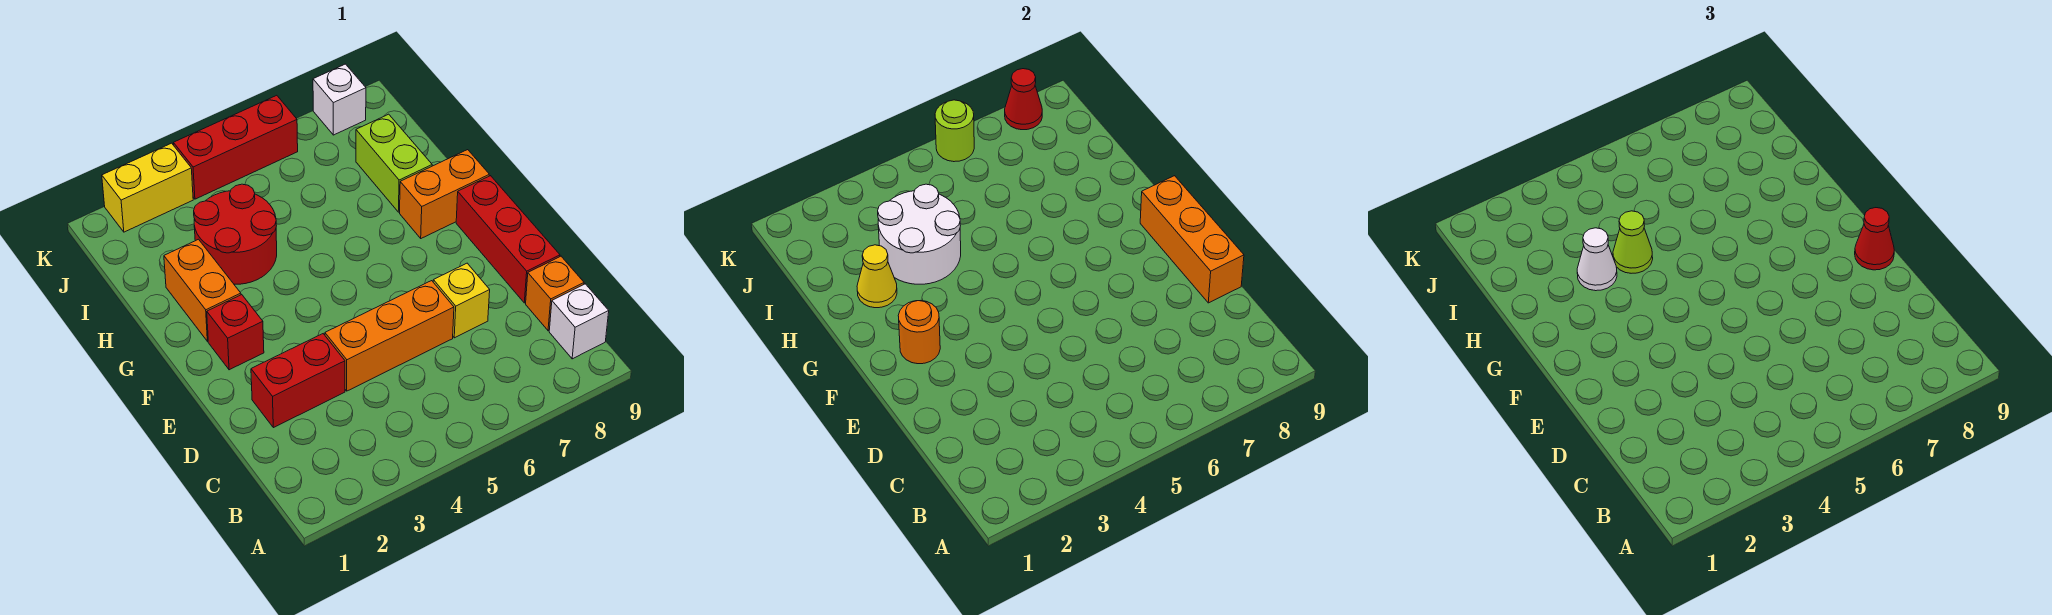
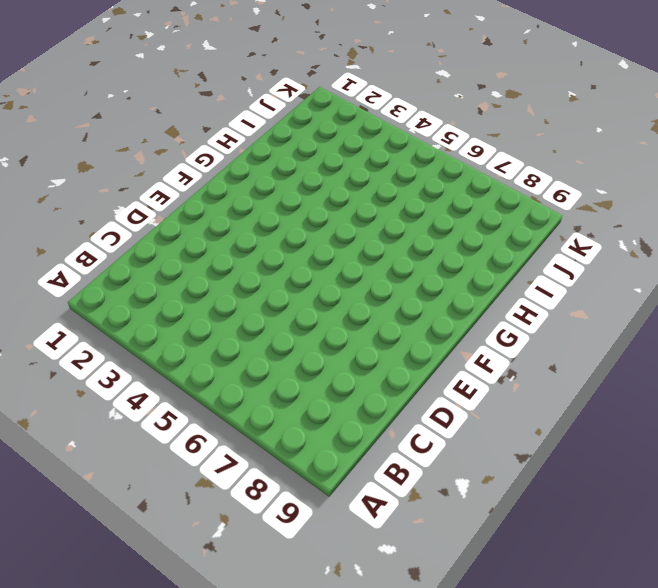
none -> white 1x1 brick [549,284,609,359]
none -> orange 1x1 brick [526,256,584,331]
none -> red 1x2 brick [251,334,345,428]

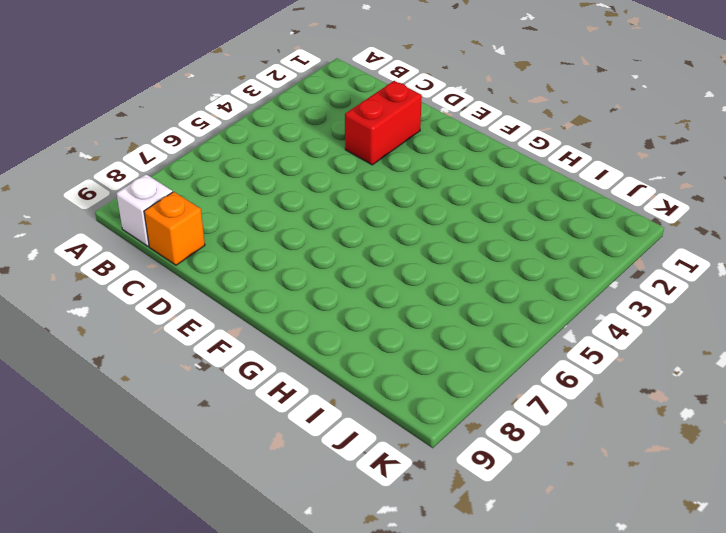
none -> orange 1x3 brick [325,281,454,391]
none -> yellow 1x1 brick [433,263,490,338]
none -> red 1x3 brick [456,176,560,303]

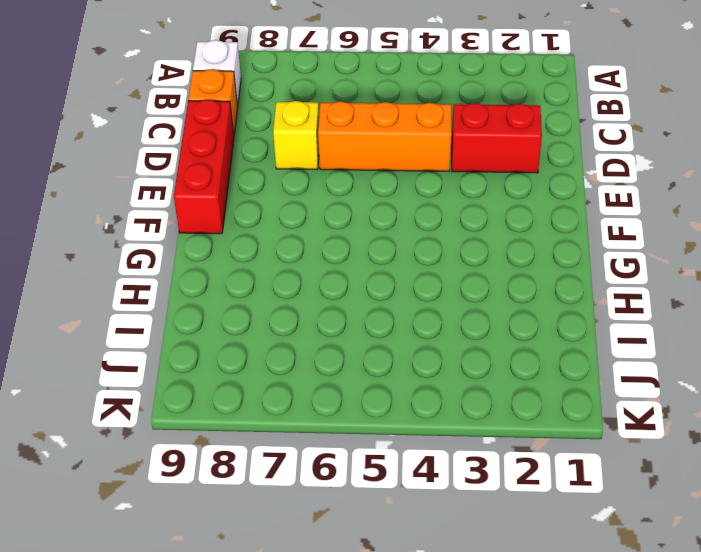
none -> red 1x1 brick [207,295,264,370]
none -> orange 1x2 brick [164,239,241,341]
none -> orange 1x2 brick [400,150,489,238]

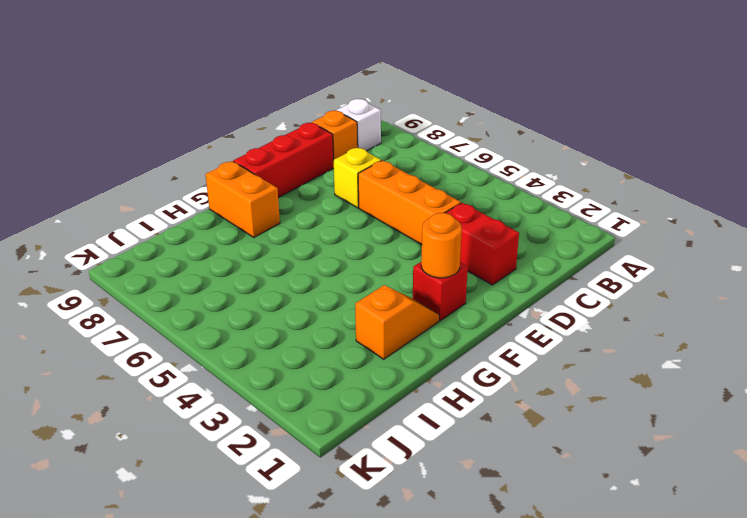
orange 1x2 slope [355,285,439,359] -> orange 1x2 brick [164,239,241,341]
none -> red 2x2 round brick [194,184,277,284]
none -> lime 1x2 brick [356,114,432,212]
none -> yellow 1x2 brick [102,143,193,232]

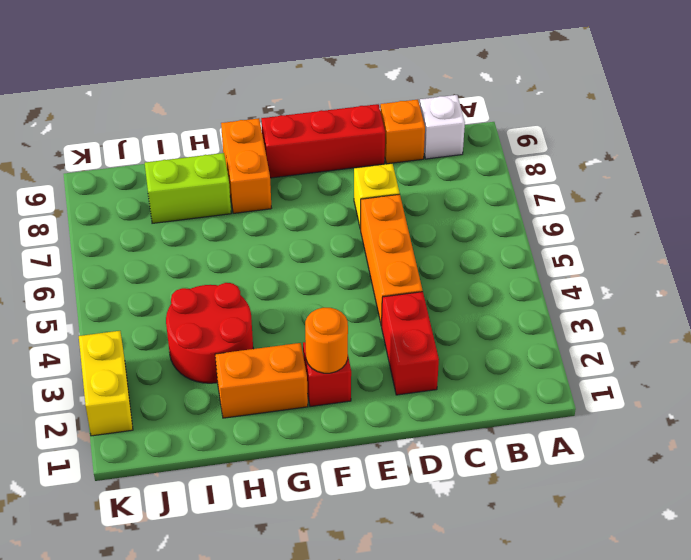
none -> red 1x3 brick [173,95,298,199]
none -> white 1x1 brick [313,64,366,135]
none -> orange 1x3 brick [1140,176,1244,303]

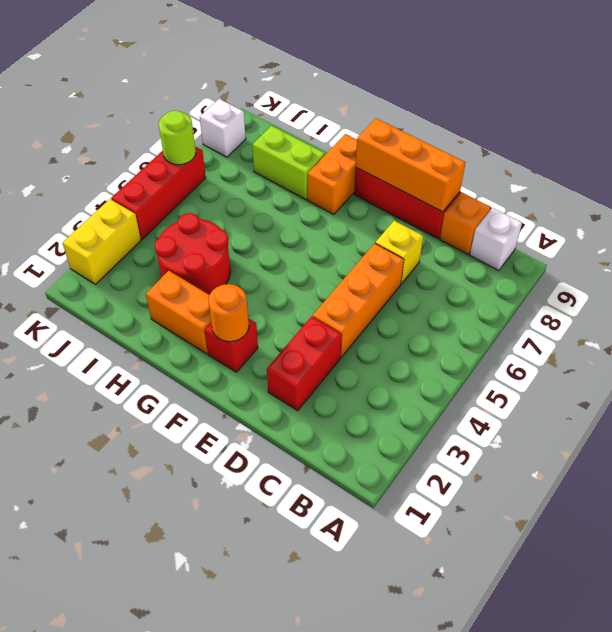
none -> yellow 1x1 cone [857,245,897,308]
none -> white 2x2 round brick [878,184,961,284]
none -> red 1x1 cone [1005,69,1042,130]

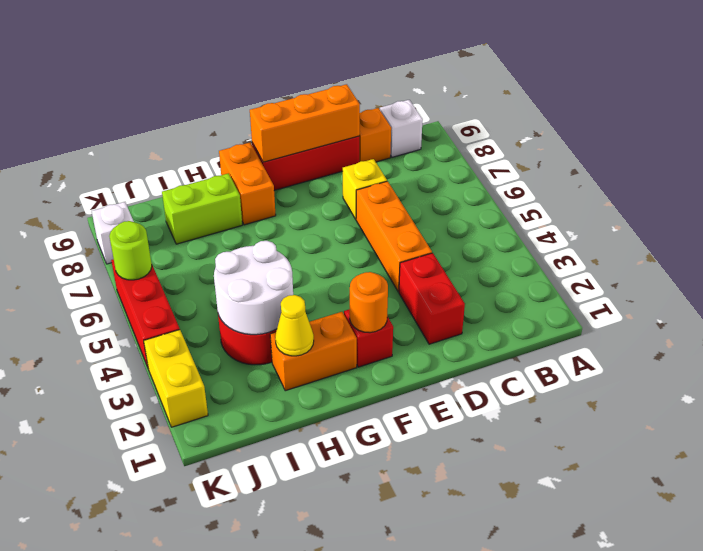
none -> red 1x1 cone [1005,69,1042,130]
none -> red 1x1 cone [1855,208,1894,270]
none -> white 1x1 cone [1577,228,1617,291]

